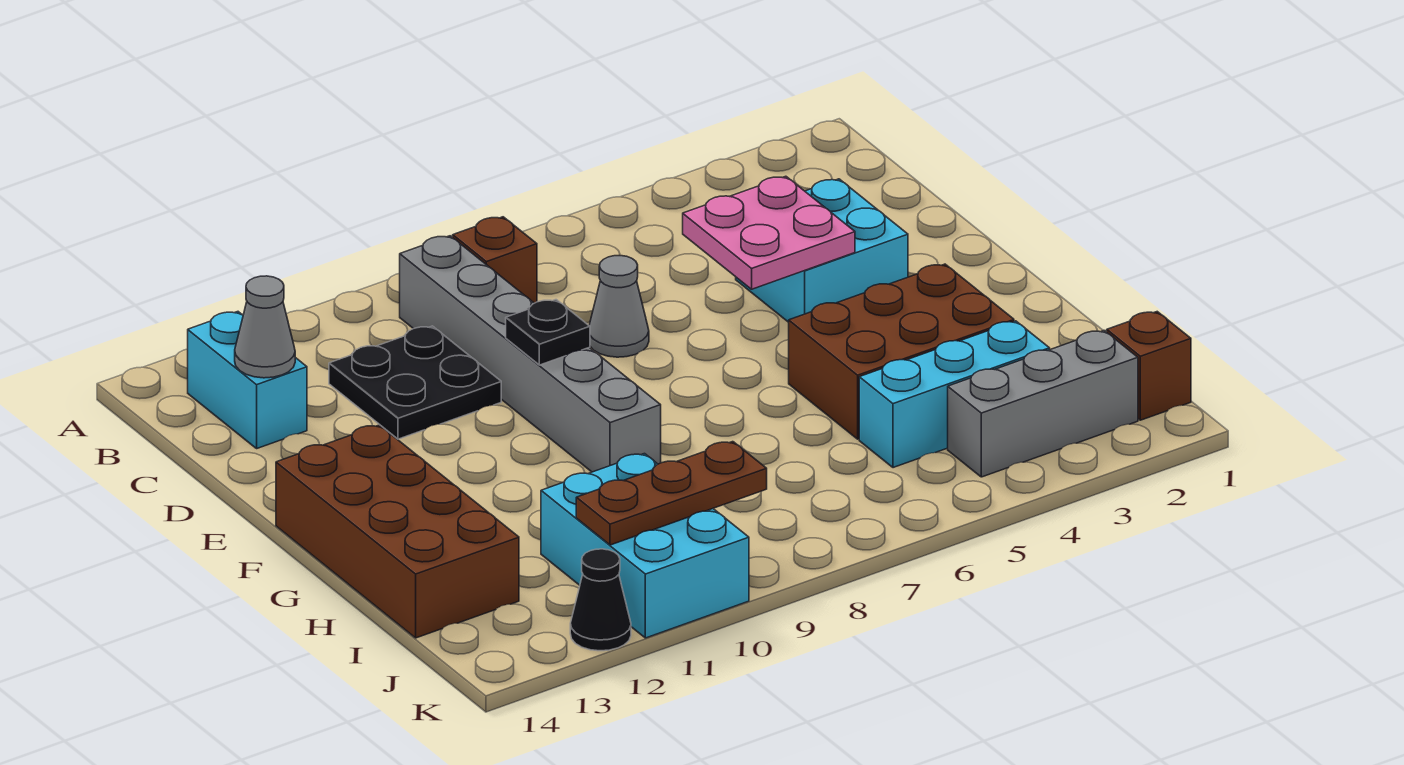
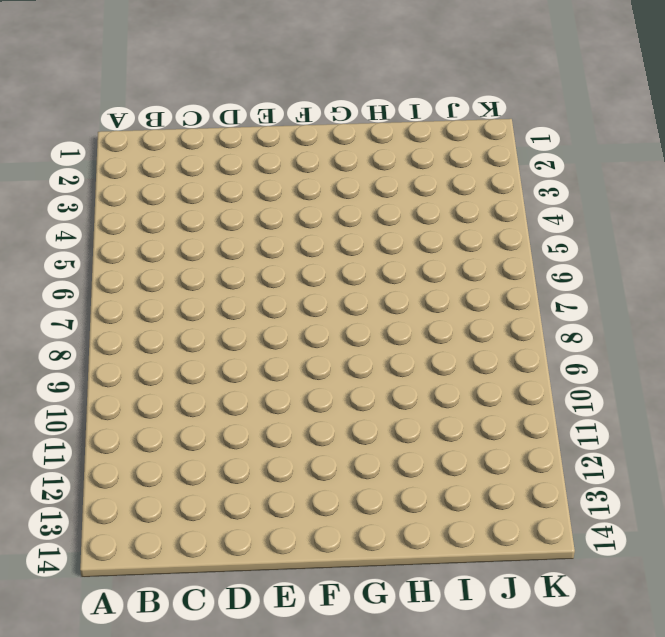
none -> brown 1x1 brick [453,217,537,303]
none -> grey 1x6 brick [400,236,661,472]
none -> cyan 1x2 brick [188,312,307,448]

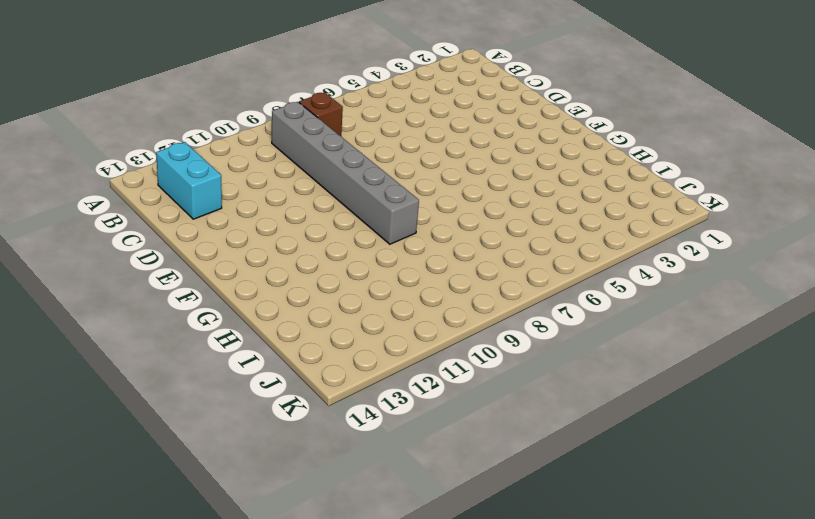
none -> black 2x2 plate [329,326,501,439]
none -> cyan 2x2 brick [736,179,908,322]
none -> grey 1x1 cone [589,256,649,357]

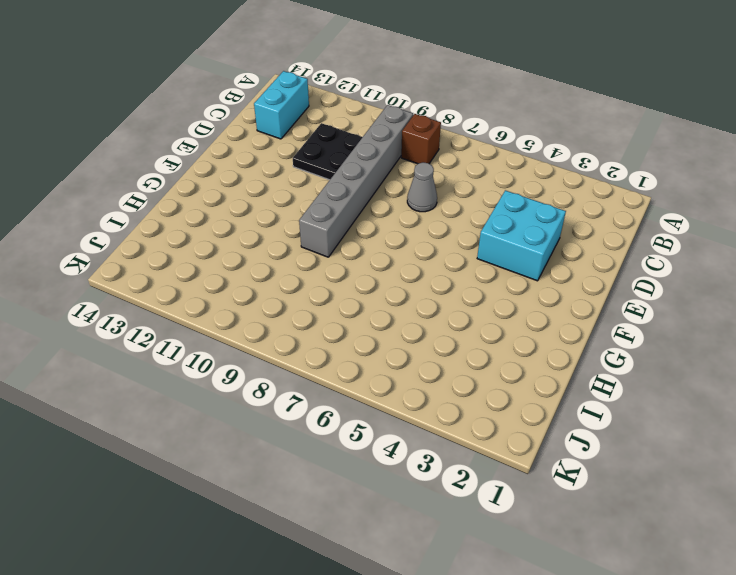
none -> brown 2x4 brick [276,425,519,638]
none -> brown 2x3 brick [789,264,1014,439]
none -> cyan 1x3 brick [859,321,1050,468]

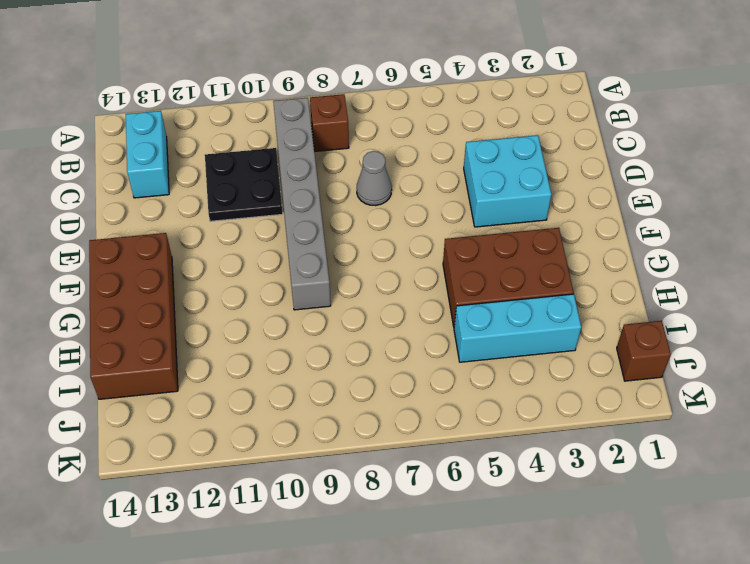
none -> cyan 2x3 brick [541,454,749,638]
none -> grey 1x3 brick [948,331,1138,477]
none -> black 1x1 cone [570,549,631,651]

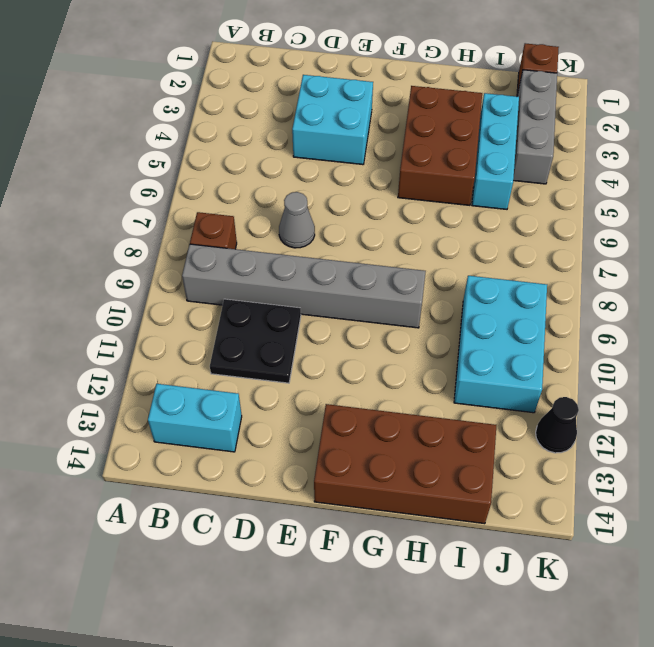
cyan 2x3 brick [454,276,547,413] -> cyan 2x3 brick turned to [541,454,749,638]
none -> grey 1x1 cone [235,276,295,378]
none -> pink 2x2 plate [683,176,855,289]
none -> black 1x1 plate [506,300,590,365]

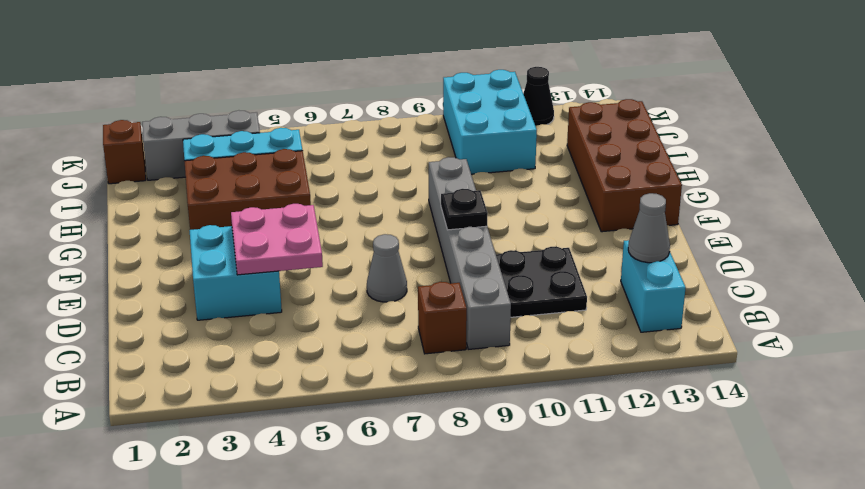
none -> brown 1x3 plate [576,442,767,545]

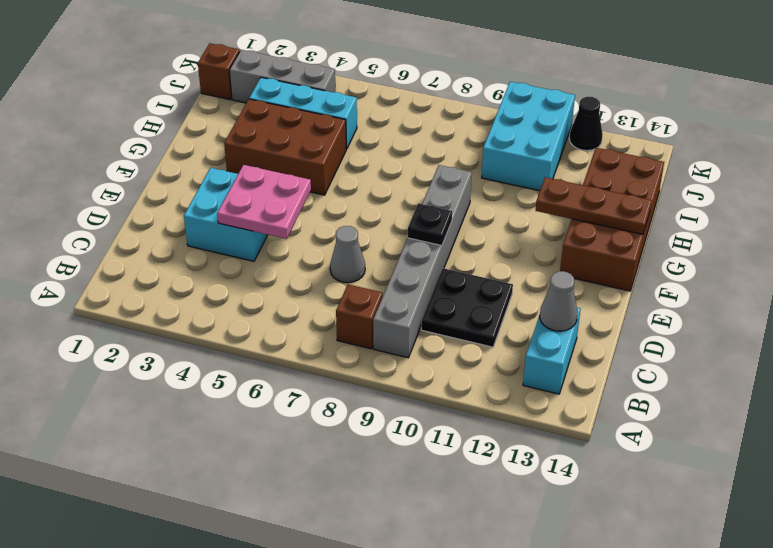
brown 1x3 plate [535,177,652,234] -> brown 1x3 plate moved to [576,442,767,545]

